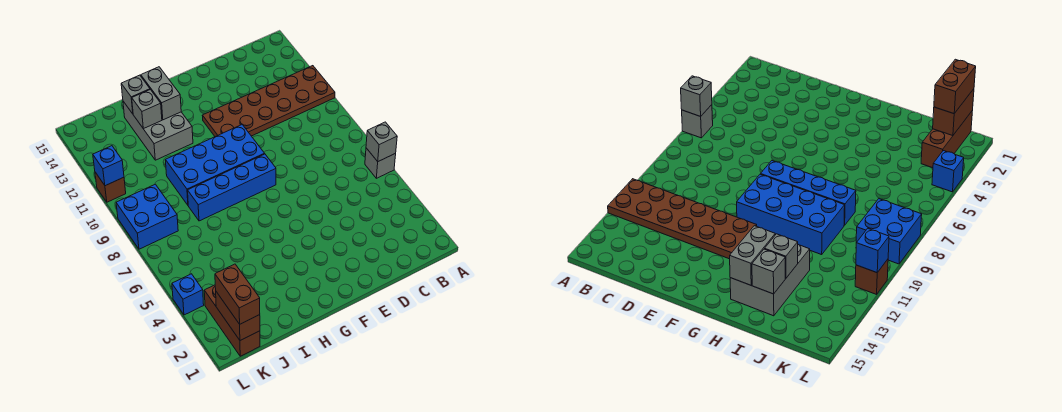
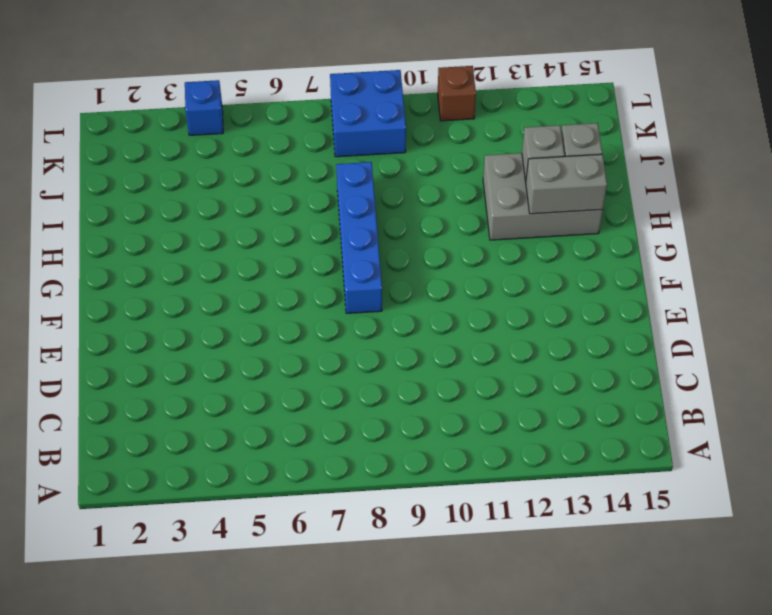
none -> grey 1x1 brick [365,148,396,178]
none -> brown 2x6 plate [202,66,335,137]
none -> blue 2x4 brick [165,125,265,205]

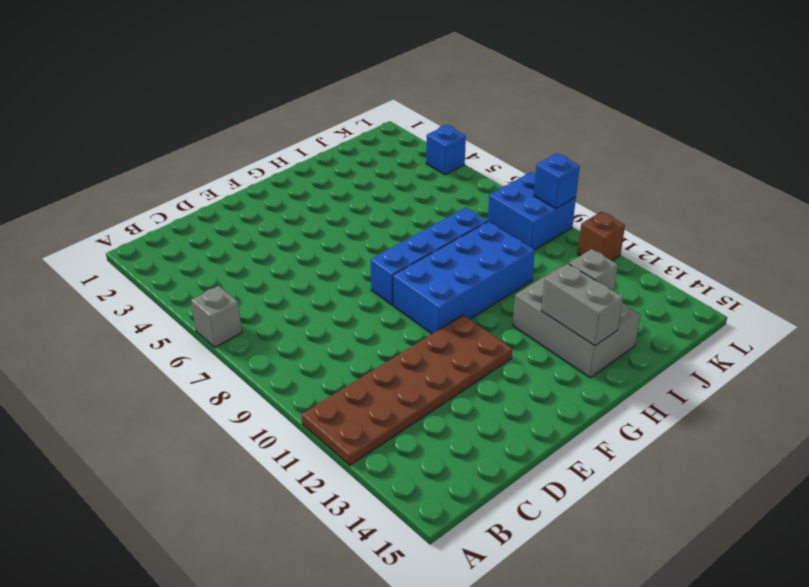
blue 1x1 brick [534,154,580,208] -> blue 1x1 brick moved to [93,146,124,186]
none -> brown 1x3 brick [204,285,260,356]
none -> grey 1x1 brick [366,122,397,161]
none -> grey 1x1 brick [121,75,150,114]

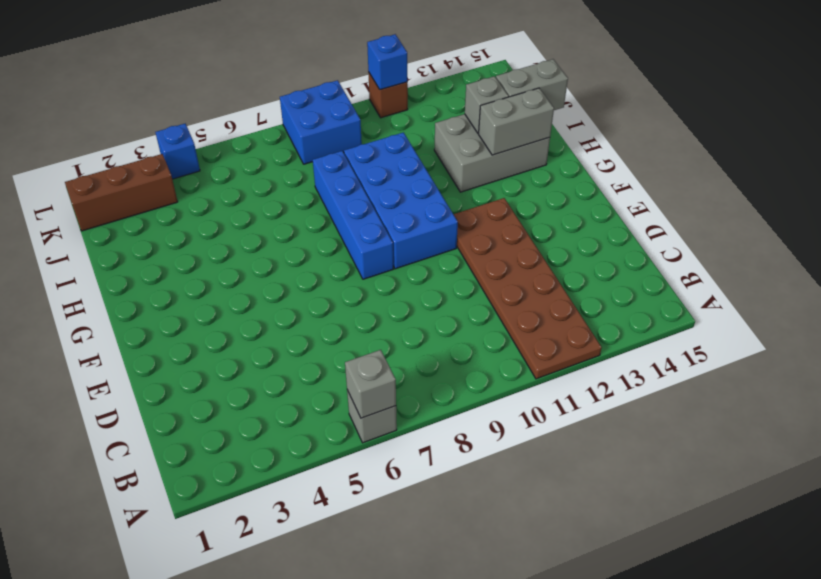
grey 1x2 brick [496,59,568,110] -> grey 1x1 brick [121,75,150,114]
none -> brown 1x2 brick [216,292,260,340]
none -> brown 1x2 brick [215,264,260,324]

